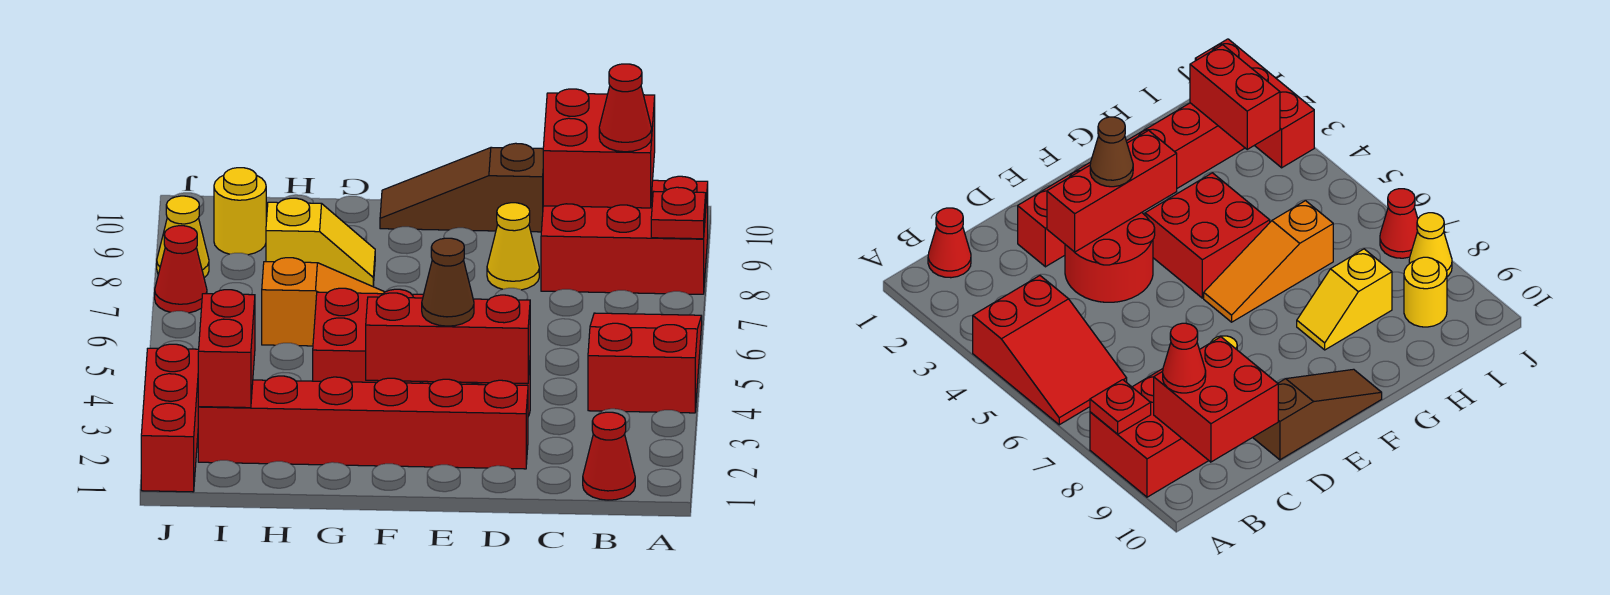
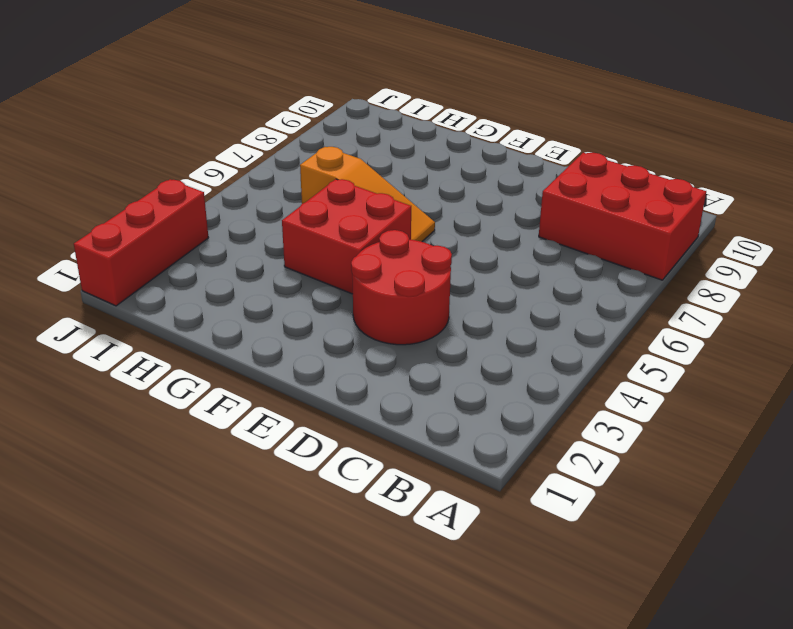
none -> red 2x3 slope [588,313,702,413]
none -> red 1x1 cone [583,412,635,500]
none -> red 1x6 brick [198,376,528,469]

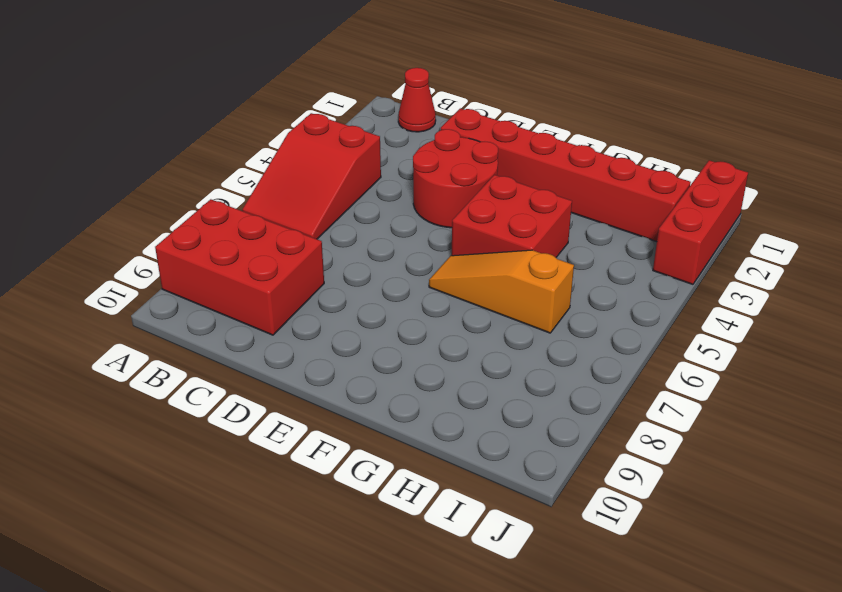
none -> yellow 1x1 cone [487,203,539,290]
none -> brown 1x3 slope [380,143,543,232]
none -> yellow 1x2 slope [266,198,375,286]

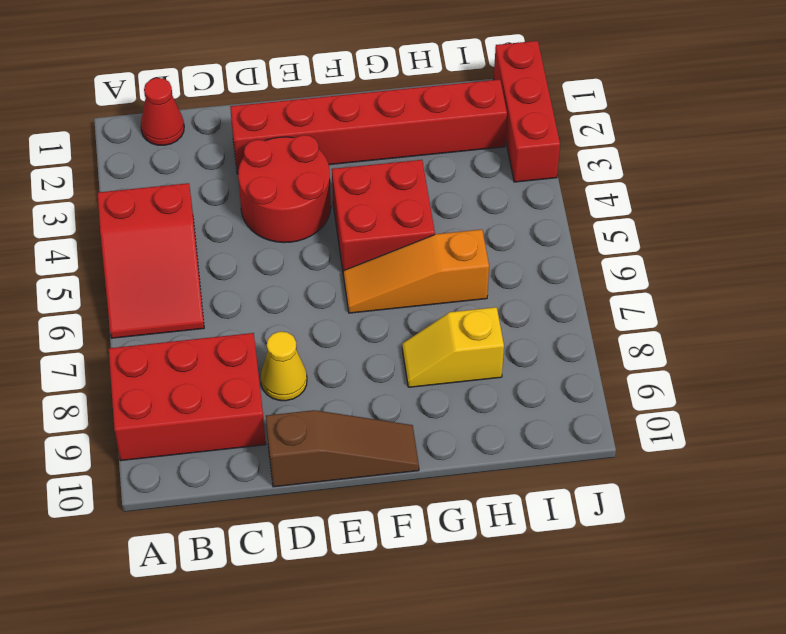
none -> yellow 1x1 round brick [214,168,266,255]
none -> red 1x1 cone [155,226,207,313]
none -> yellow 1x1 cone [157,196,209,278]

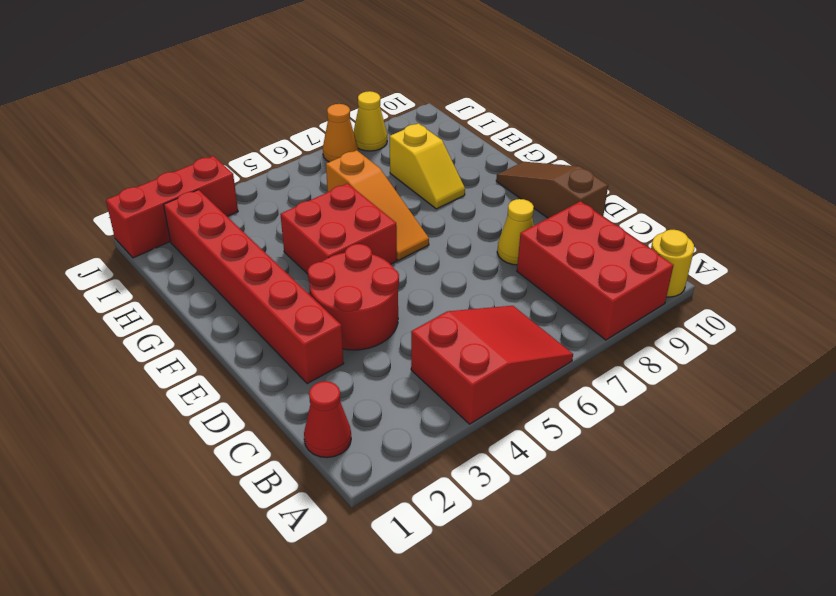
yellow 1x1 round brick [651,230,694,297] -> yellow 1x1 round brick moved to [214,168,266,255]
orange 1x1 cone [323,104,358,162] -> red 1x1 cone [155,226,207,313]
none -> red 1x1 plate [651,187,706,239]
none -> red 2x2 brick [543,89,655,208]
none -> red 1x3 brick [366,293,530,384]

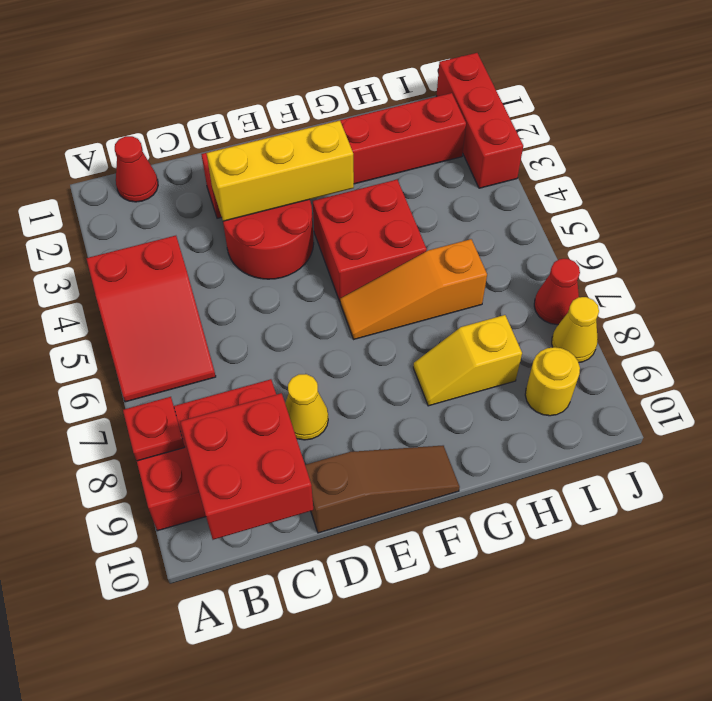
yellow 1x3 brick [207,120,354,221] -> red 1x3 brick [366,293,530,384]
none -> red 1x2 brick [198,290,255,408]
none -> red 1x1 cone [599,64,652,152]
none -> brown 1x1 cone [422,238,474,326]

